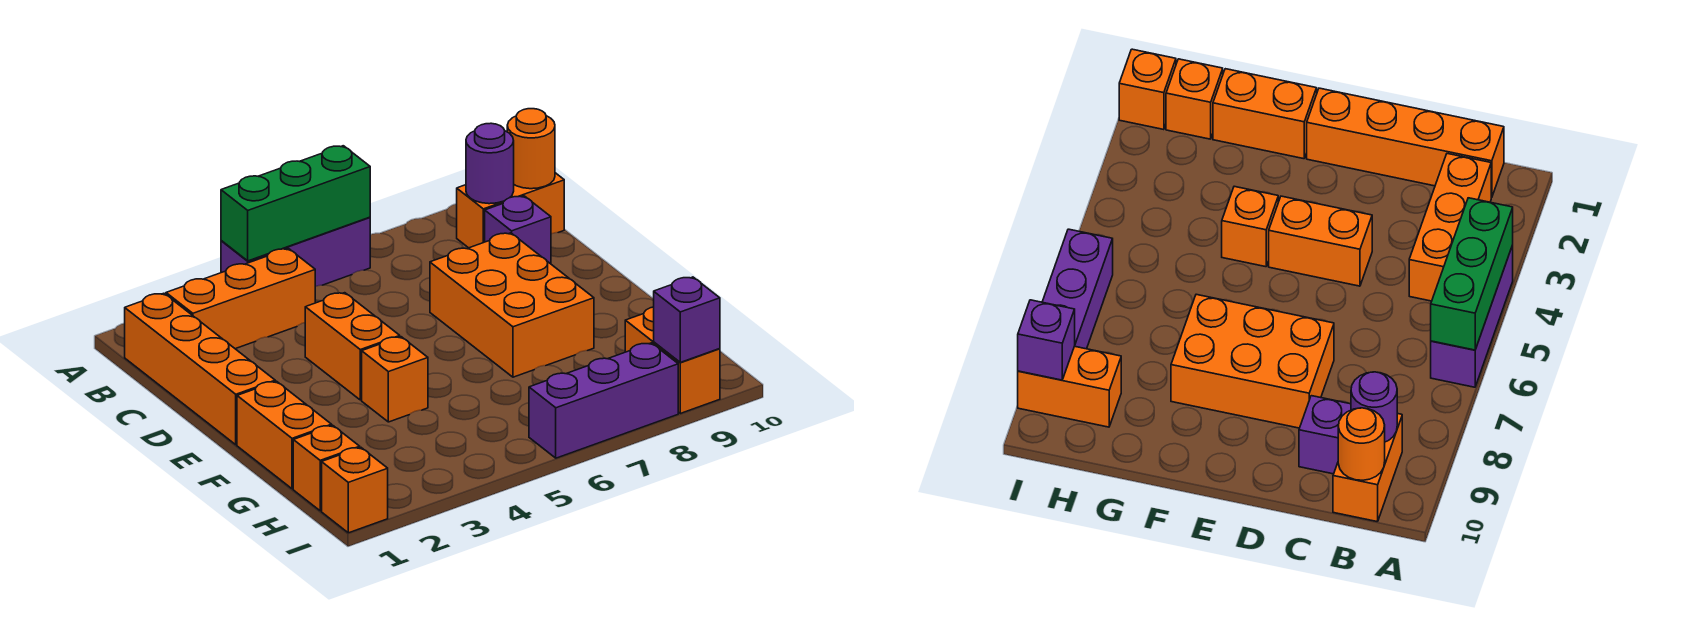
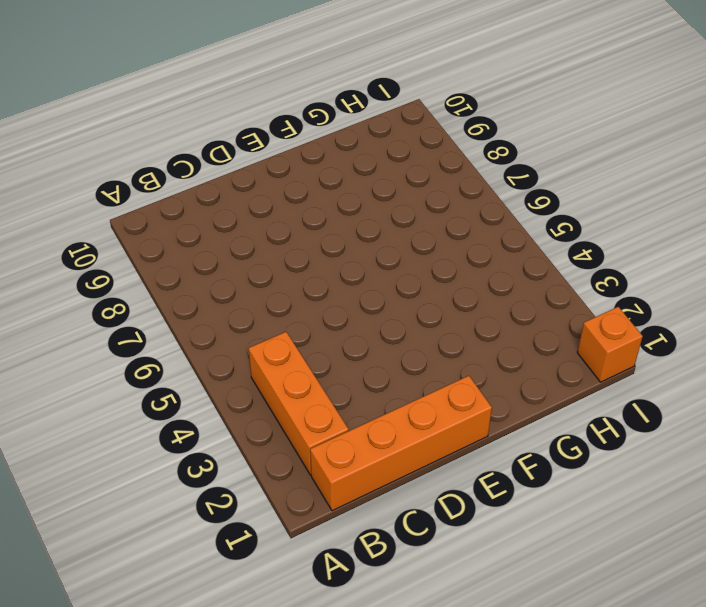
none -> purple 1x3 brick [221,217,370,286]
none -> orange 1x2 brick [457,173,564,248]
none -> purple 1x1 brick [485,196,551,264]

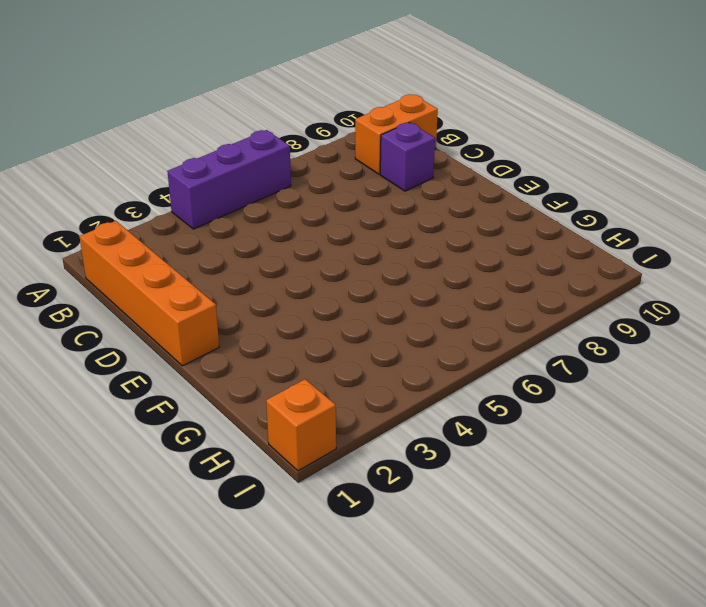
none -> orange 1x3 brick [166,249,315,349]
none -> orange 1x2 brick [305,293,400,400]
none -> orange 2x3 brick [430,233,594,377]

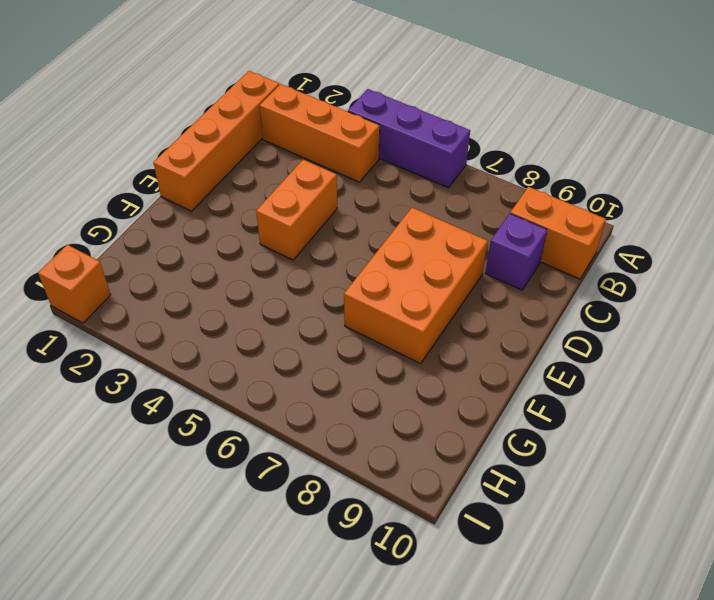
none -> orange 1x2 brick [237,381,332,489]
none -> orange 1x1 brick [362,337,428,422]
none -> orange 1x1 brick [293,425,360,511]

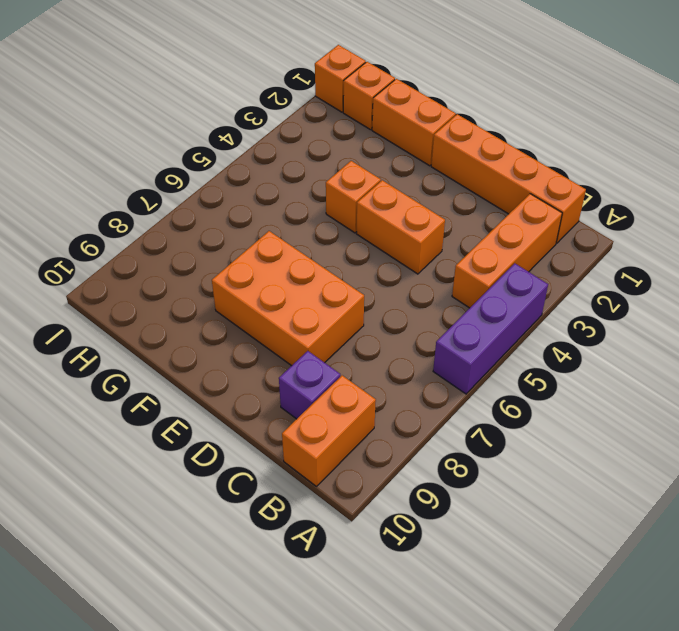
none -> orange 1x2 brick [625,307,720,413]
none -> purple 1x3 brick [529,343,678,458]
none -> green 1x3 brick [221,146,370,261]

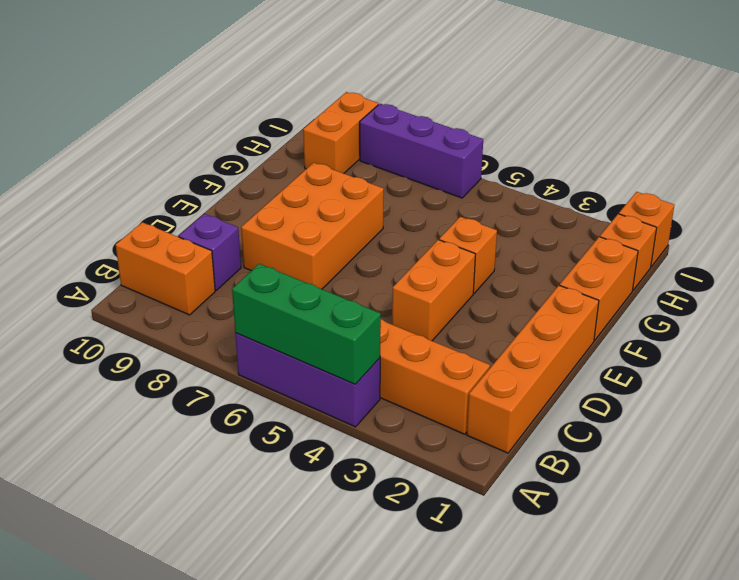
none -> purple 1x1 round brick [466,123,514,204]
none -> orange 1x1 round brick [507,109,555,189]
none -> purple 1x1 brick [654,277,720,362]

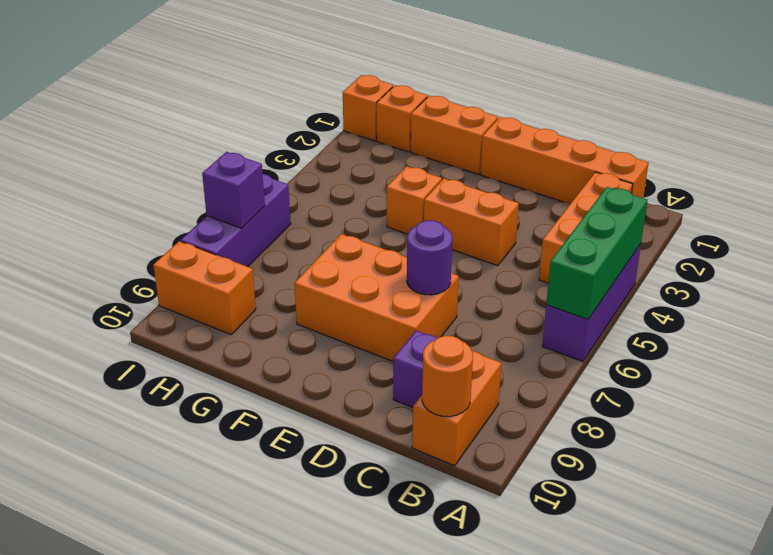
purple 1x1 round brick [407,220,452,295] -> purple 1x1 round brick moved to [466,123,514,204]
purple 1x1 brick [202,152,265,228] -> purple 1x1 brick moved to [654,277,720,362]

